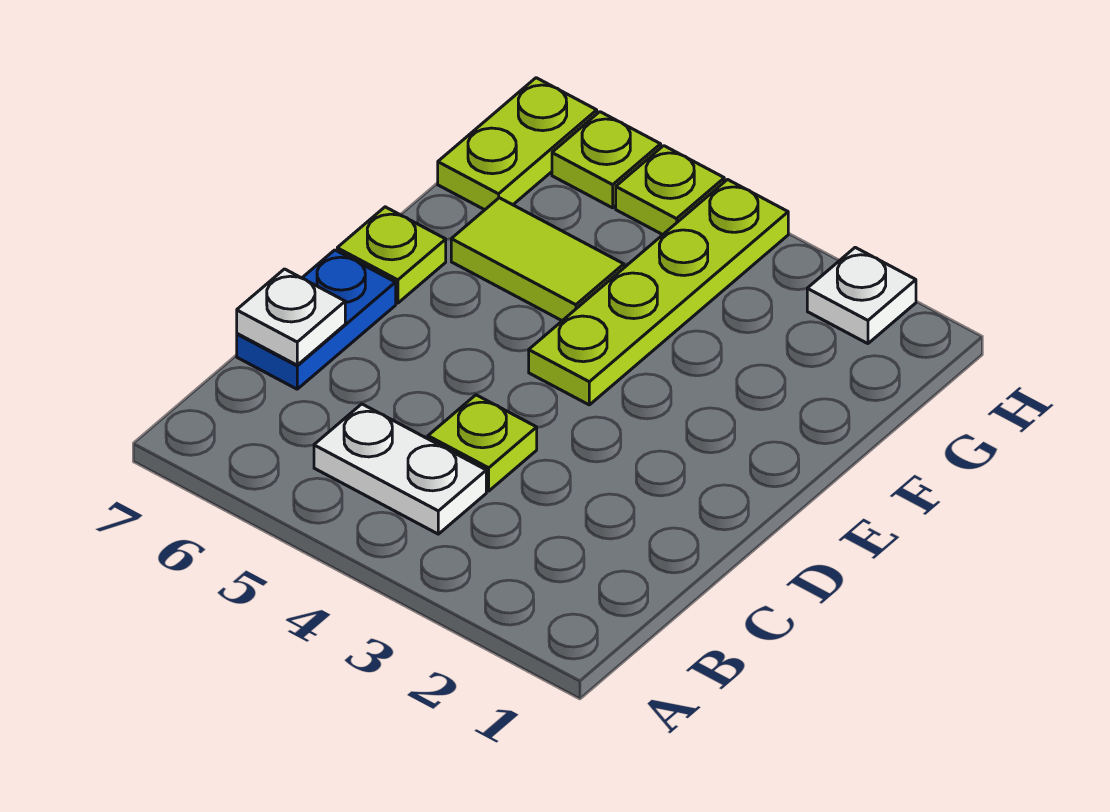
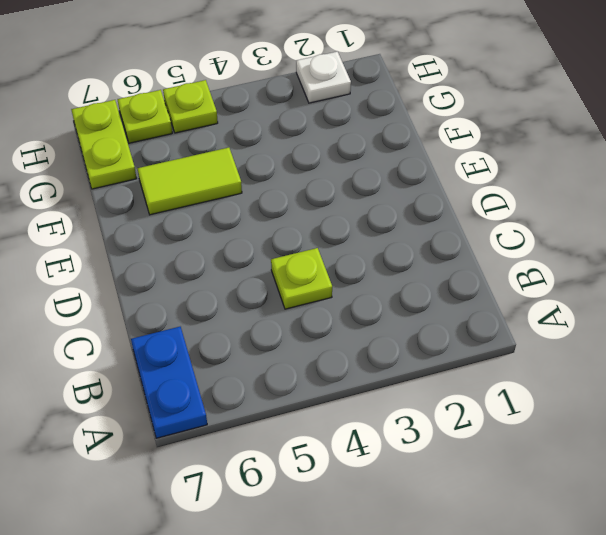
blue 1x2 plate [131,327,207,438] -> blue 1x2 plate moved to [237,250,396,389]
none -> white 1x2 plate [314,404,486,534]
none -> lime 1x4 plate [529,180,788,405]

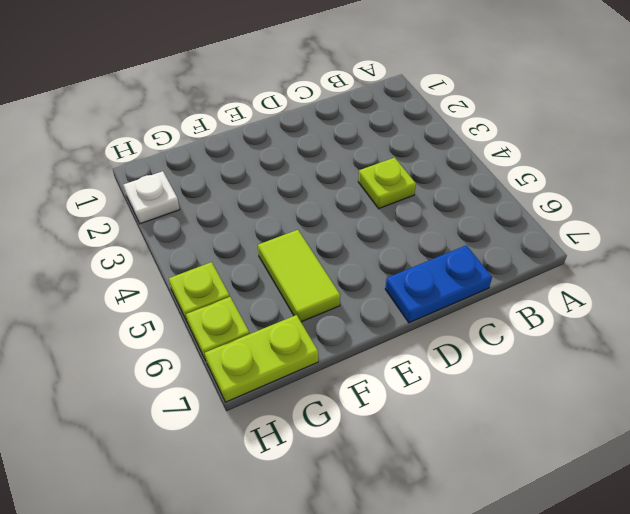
none -> white 1x2 plate [314,404,486,534]
none -> lime 1x4 plate [529,180,788,405]

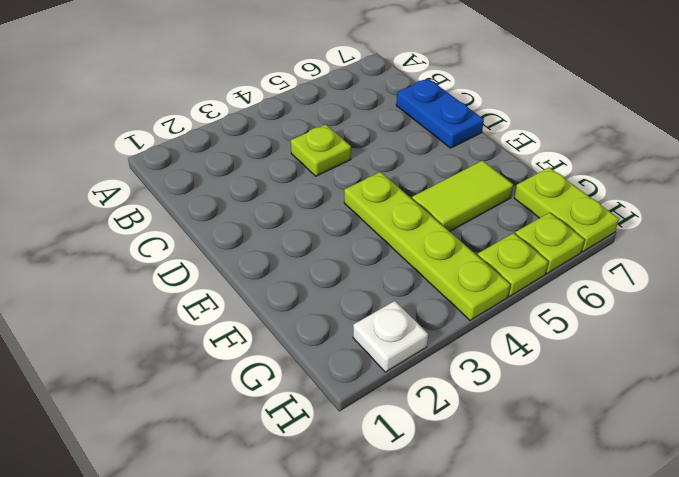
none -> white 1x2 plate [314,404,486,534]
none -> lime 1x1 plate [337,207,446,303]

